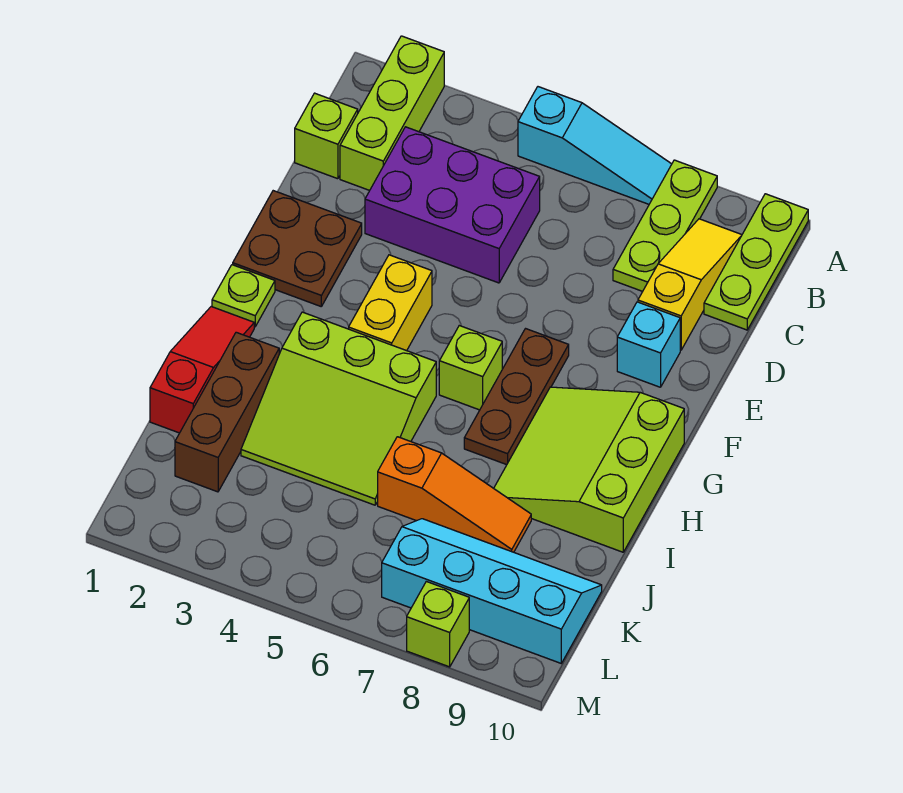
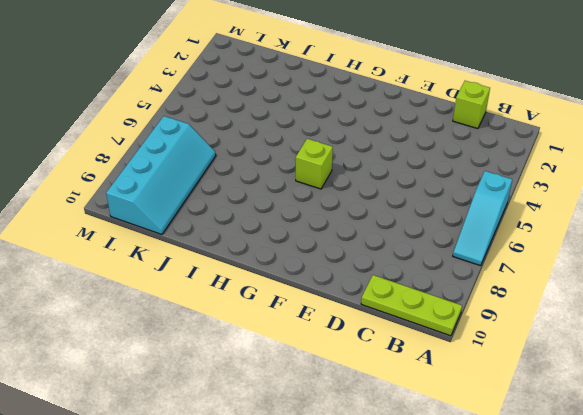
none -> lime 1x3 brick [340,36,444,190]
none -> lime 1x3 plate [613,160,717,291]
none -> yellow 1x3 slope [638,219,742,350]

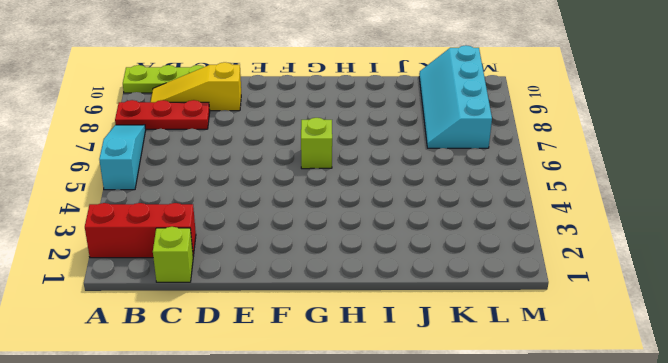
red 1x3 brick [85,203,196,258] -> lime 1x3 brick [340,36,444,190]
red 1x3 plate [115,100,210,129] -> lime 1x3 plate [613,160,717,291]
none -> purple 2x3 brick [365,127,540,283]
none -> brown 2x2 plate [233,191,362,306]
none -> cyan 1x1 brick [617,302,680,387]

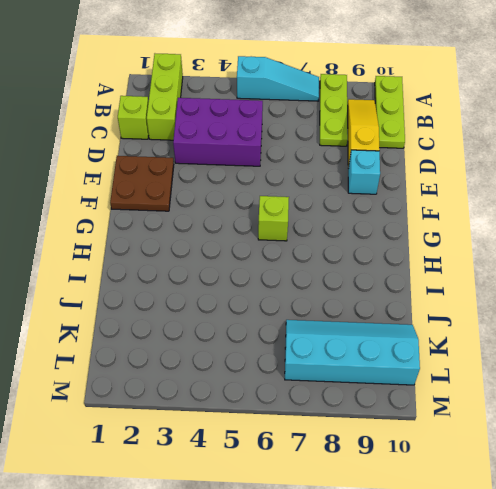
none -> yellow 1x2 brick [349,255,432,351]
none -> brown 1x3 plate [464,329,569,465]
none -> lime 1x1 plate [212,265,275,327]

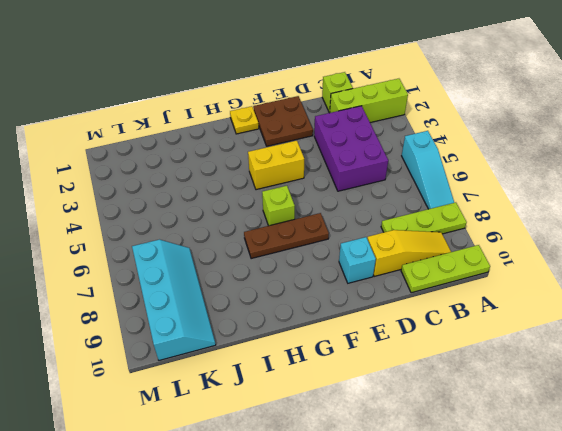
yellow 1x1 plate [230,106,259,134] -> lime 1x1 plate [212,265,275,327]
none -> lime 3x3 slope [494,387,684,552]
none -> red 1x3 slope [150,307,254,433]
none -> lime 3x3 slope [241,312,436,505]

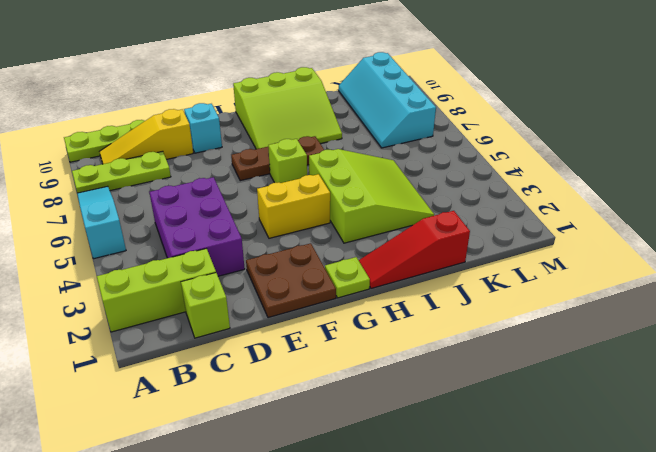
none -> brown 1x3 brick [175,332,279,492]
none -> orange 1x3 slope [378,437,531,552]
none -> lime 1x1 brick [407,581,469,667]

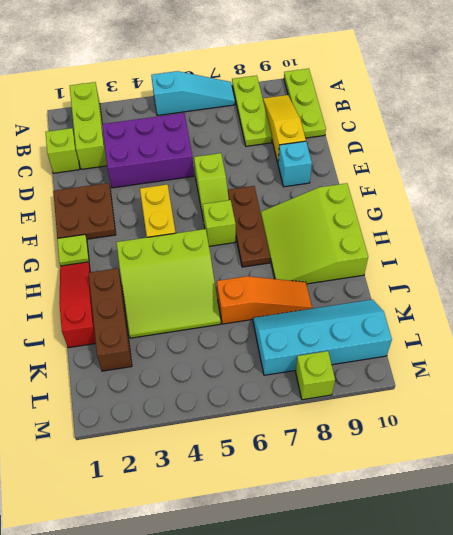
lime 1x2 slope [194,153,229,221] -> none

